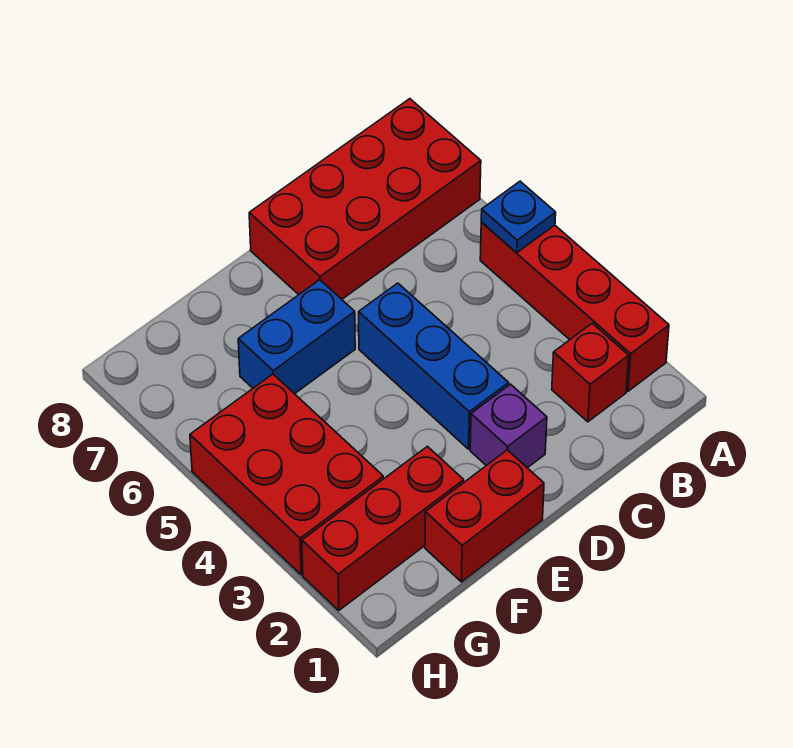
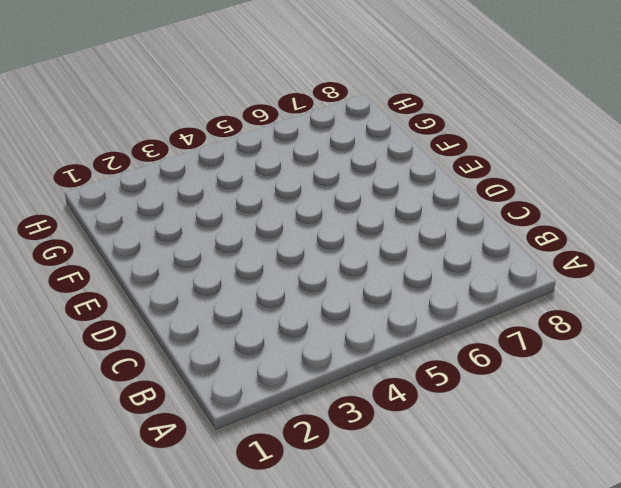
none -> red 1x4 brick [480,222,669,391]
none -> red 2x4 brick [249,99,481,299]

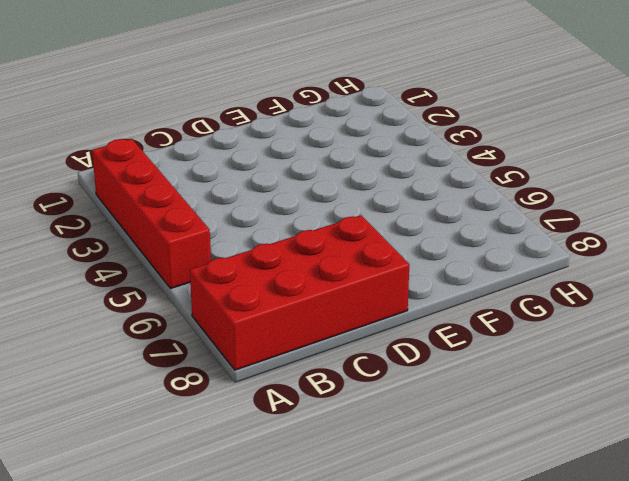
none -> red 1x1 brick [552,323,629,422]
none -> purple 1x1 brick [470,384,547,468]

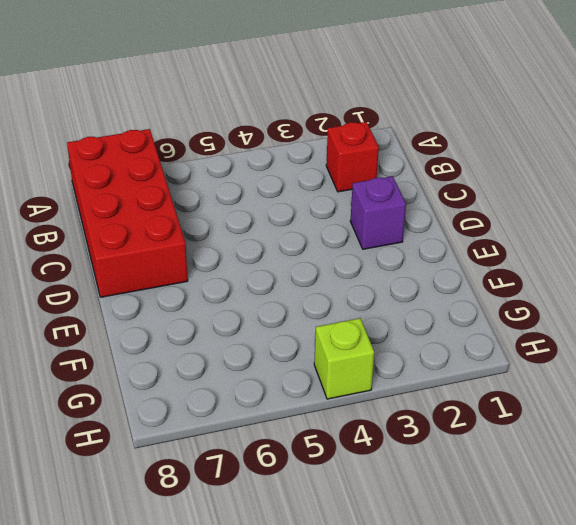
lime 1x1 brick [314,318,374,399] -> red 2x3 brick [190,374,383,575]
none -> red 1x4 brick [480,222,669,391]
none -> blue 1x3 brick [359,283,509,449]

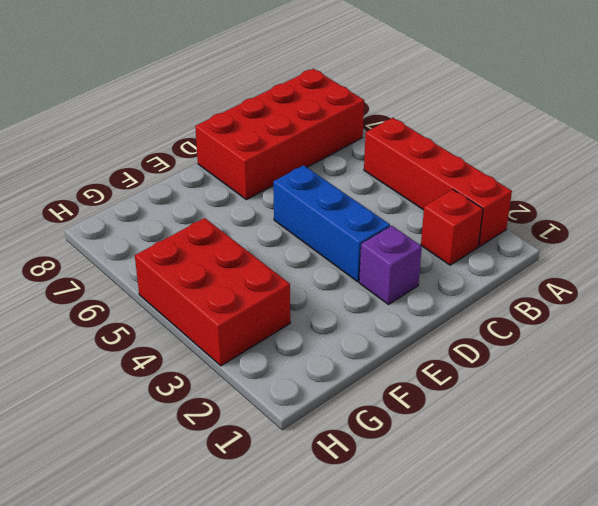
none -> red 1x2 brick [425,450,544,582]
none -> blue 1x2 brick [238,280,355,394]

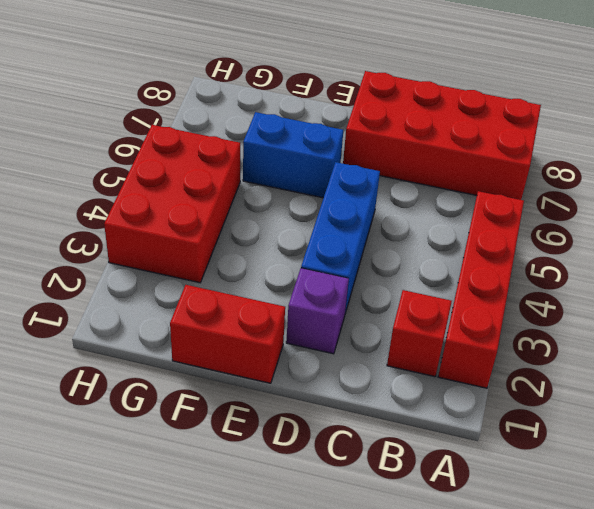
none -> red 1x3 brick [302,446,464,610]
none -> blue 1x1 plate [481,181,556,253]

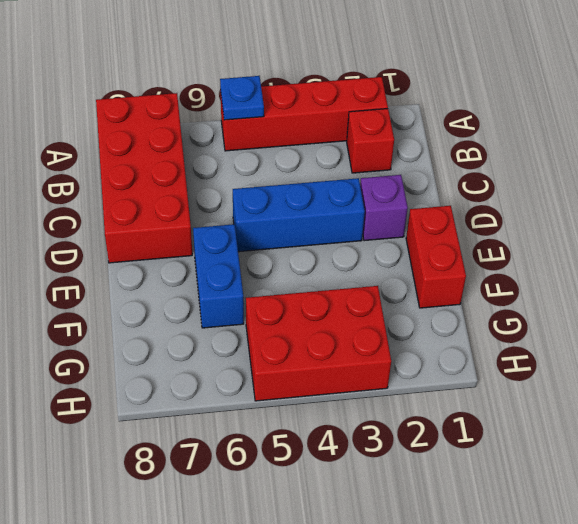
none -> red 1x3 brick [302,446,464,610]

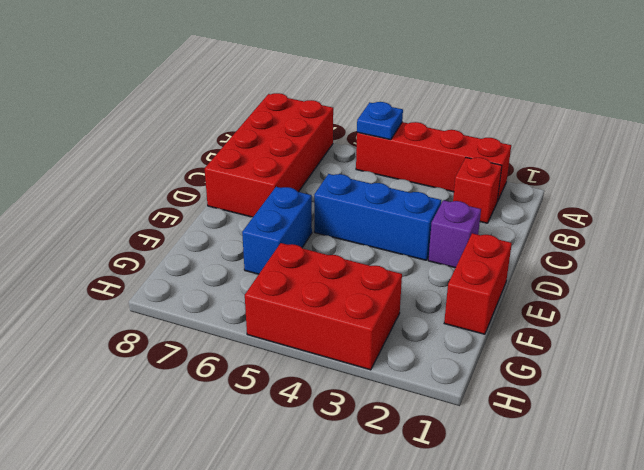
none -> red 1x3 brick [302,446,464,610]

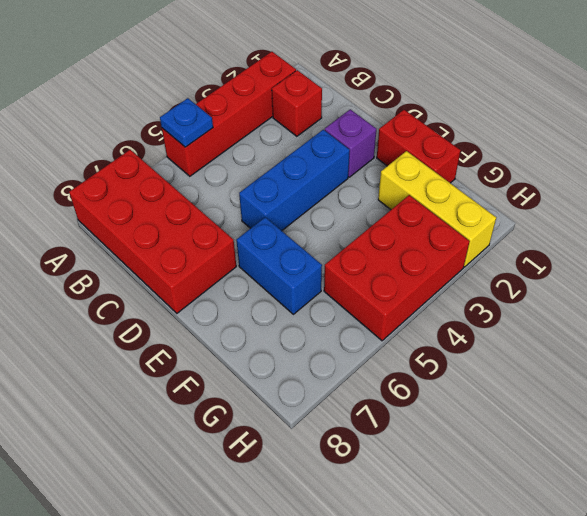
yellow 1x3 brick [378,151,496,267] -> red 1x3 brick [302,446,464,610]

